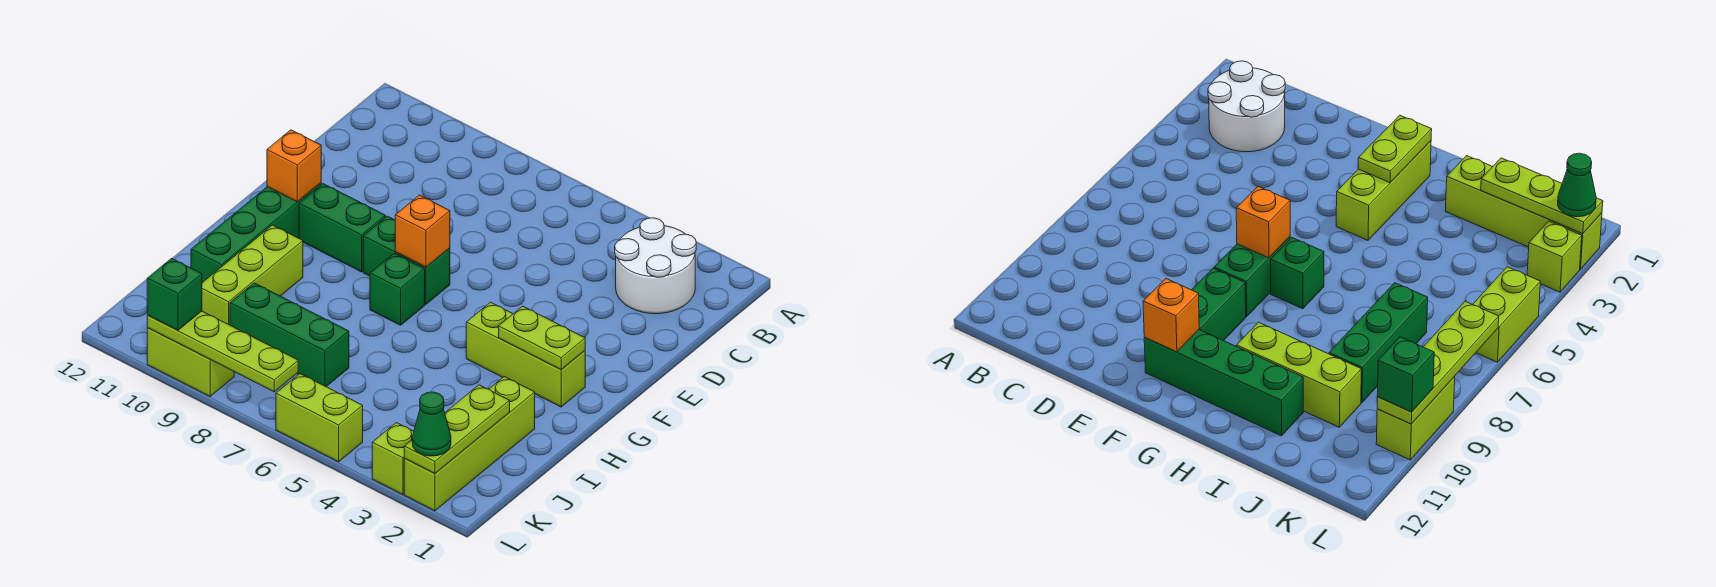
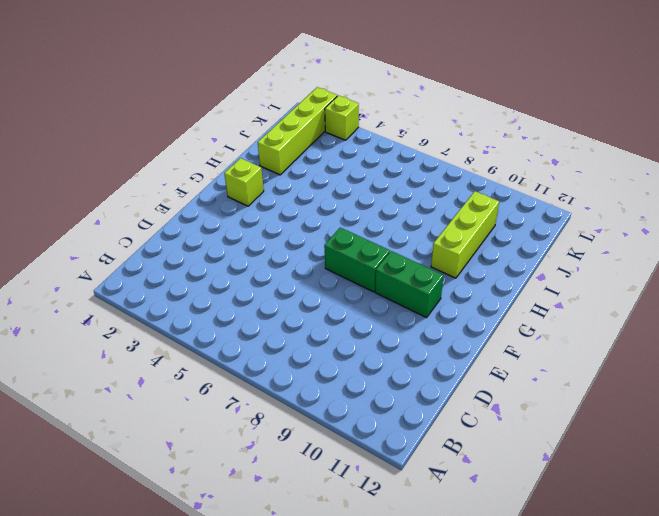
lime 1x1 brick [224,158,264,206] -> lime 1x3 brick [466,302,585,407]
none -> white 2x2 round brick [615,218,696,314]
none -> green 1x4 brick [191,183,321,283]
none -> green 1x1 brick [370,253,425,325]

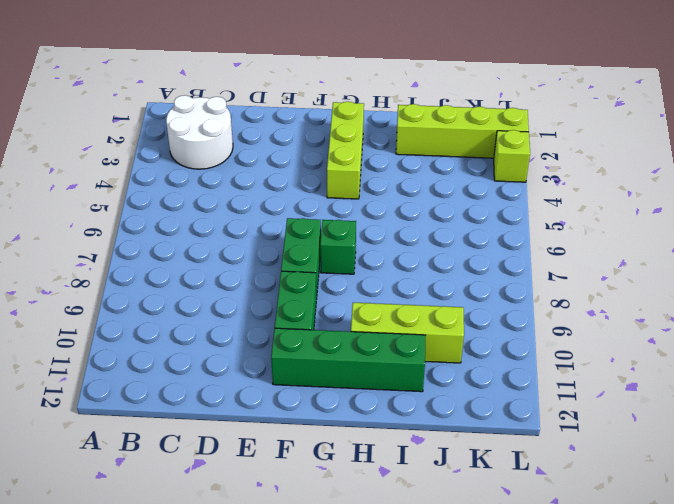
none -> green 1x3 brick [230,283,349,387]
none -> lime 1x2 brick [276,374,363,462]
none -> lime 1x2 brick [147,328,234,396]

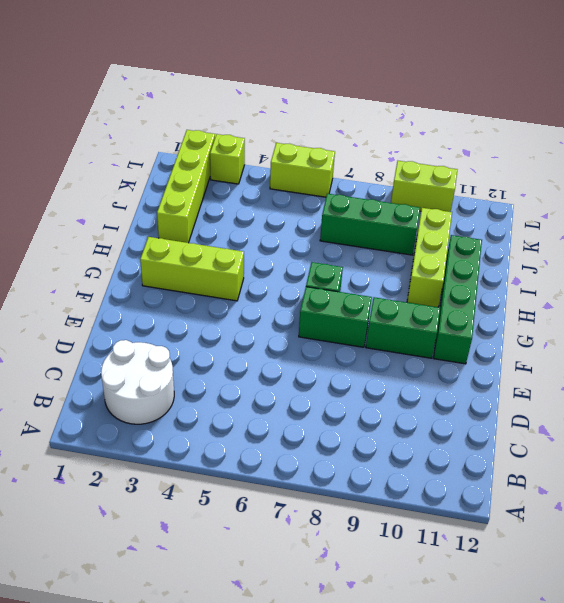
none -> orange 1x1 brick [395,195,450,267]
none -> orange 1x1 brick [267,130,321,202]
none -> lime 1x2 plate [499,306,585,370]

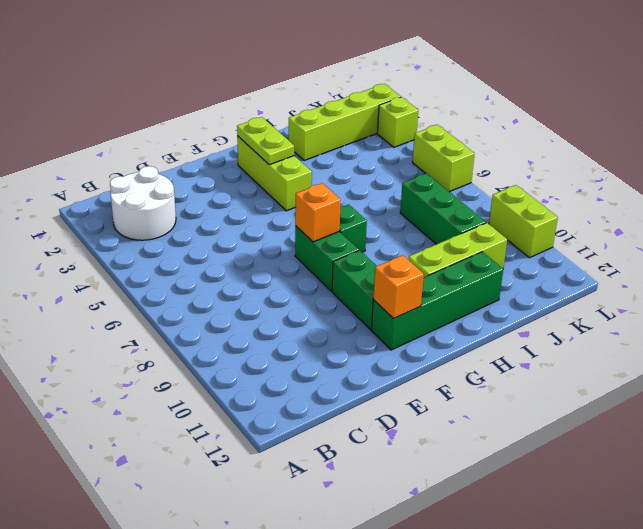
none -> lime 1x3 plate [404,385,510,473]
none -> lime 1x4 plate [147,311,298,392]
none -> green 1x1 cone [412,392,451,456]

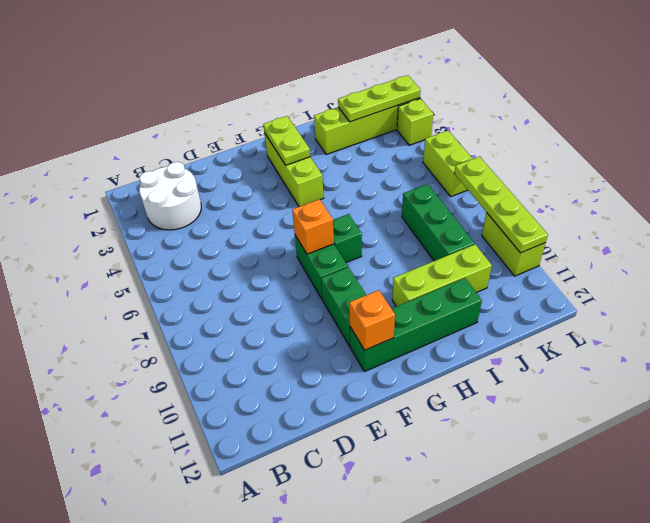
none -> green 1x1 cone [412,392,451,456]
none -> green 1x1 brick [147,258,202,330]

